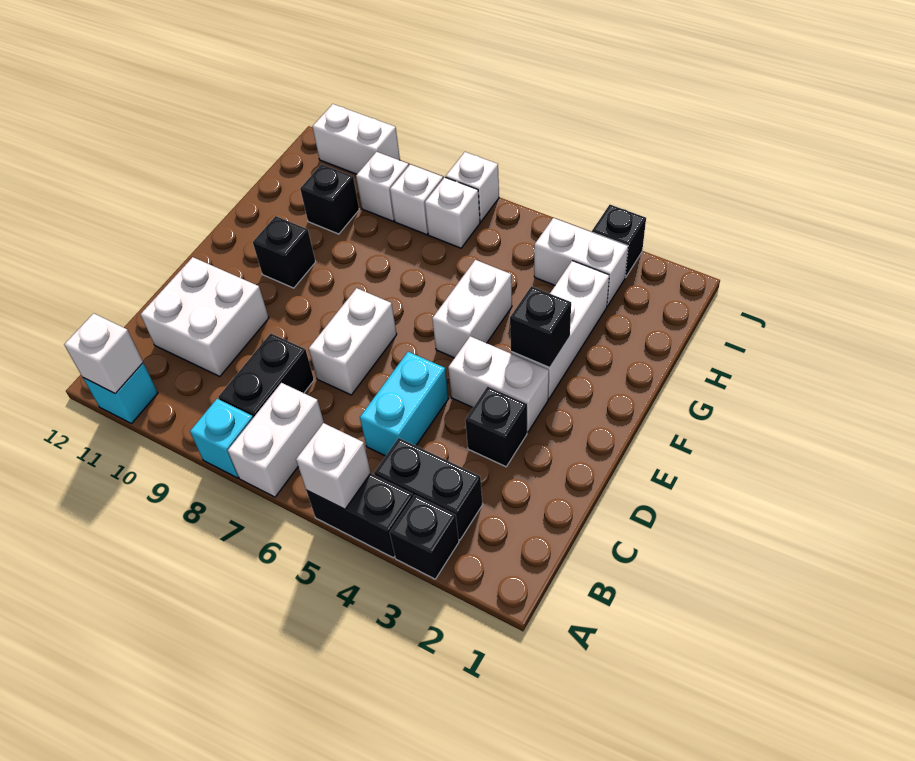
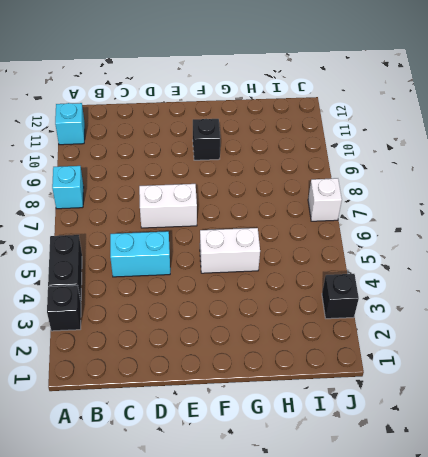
none -> white 1x2 brick [228,383,324,497]
none -> black 1x2 brick [374,438,483,540]
none -> black 1x2 brick [218,334,314,418]

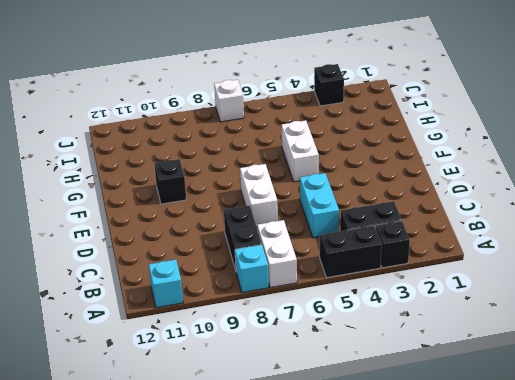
none -> white 2x2 brick [141,257,269,377]
none -> black 1x1 brick [465,387,527,467]
none -> white 1x2 brick [448,336,549,432]

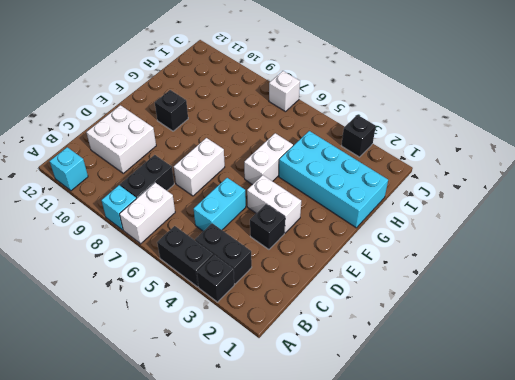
cyan 2x4 brick [279,131,388,228] -> white 1x3 brick [511,261,609,399]
none -> black 1x1 brick [300,164,359,234]
none -> white 1x2 brick [534,218,628,306]
none -> white 1x1 brick [425,177,480,248]

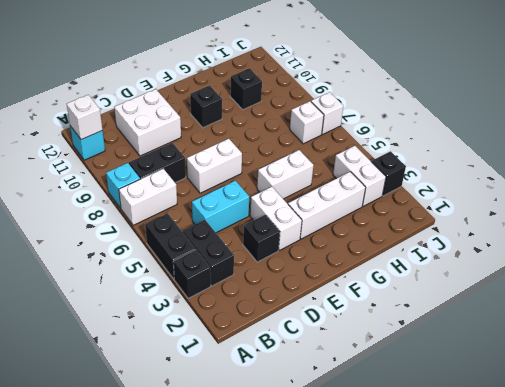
none -> white 1x1 brick [390,164,443,235]
none -> white 1x1 brick [356,152,409,221]
none -> white 1x2 brick [312,104,400,174]

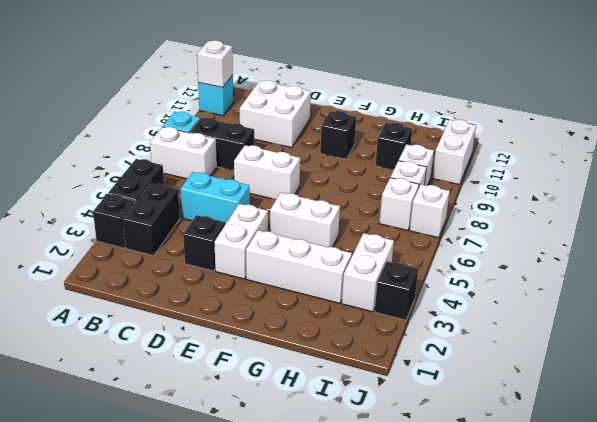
none -> white 1x1 brick [296,423,371,509]
none -> black 1x1 brick [510,286,571,368]

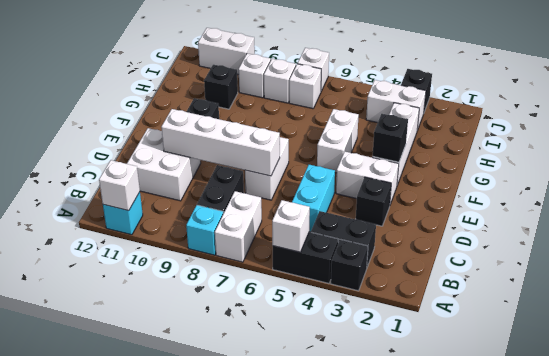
white 1x4 brick [161,109,280,176] -> none

